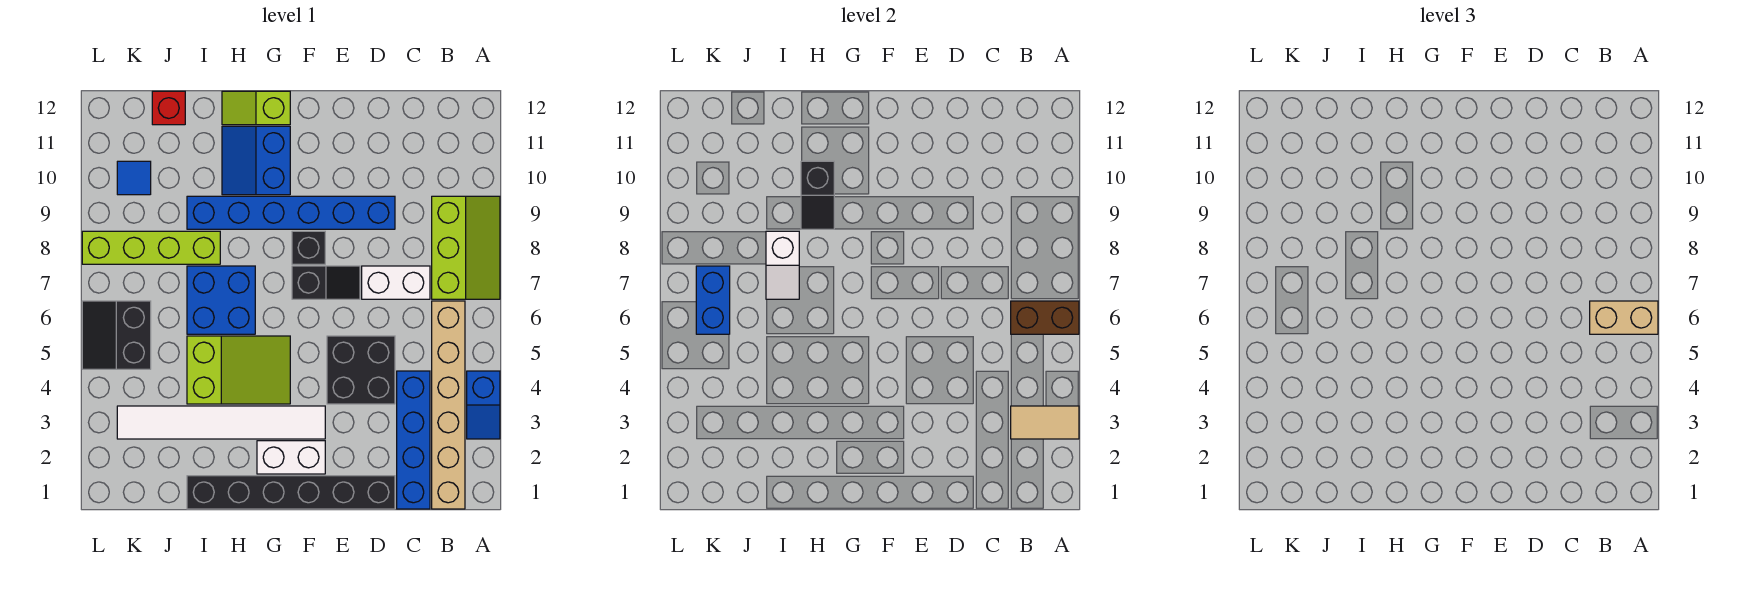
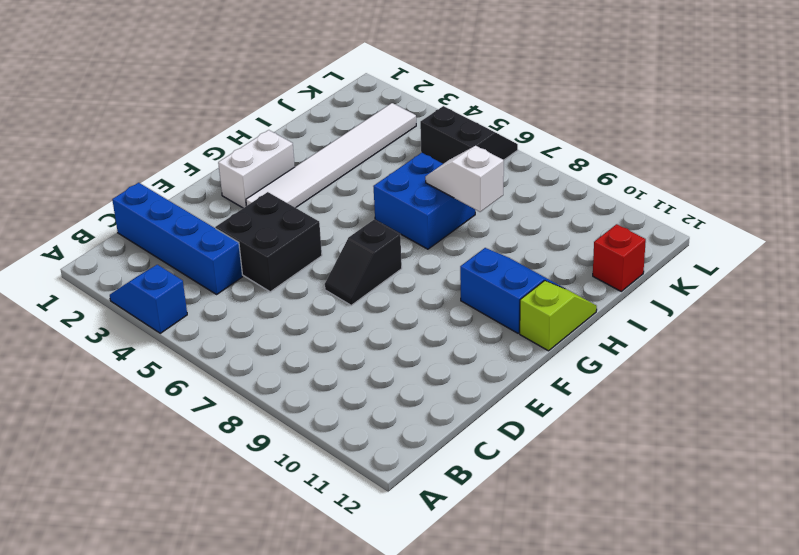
none -> lime 2x3 slope [432,196,500,299]
none -> tan 1x6 brick [432,301,465,509]
none -> white 1x2 brick [362,266,430,299]

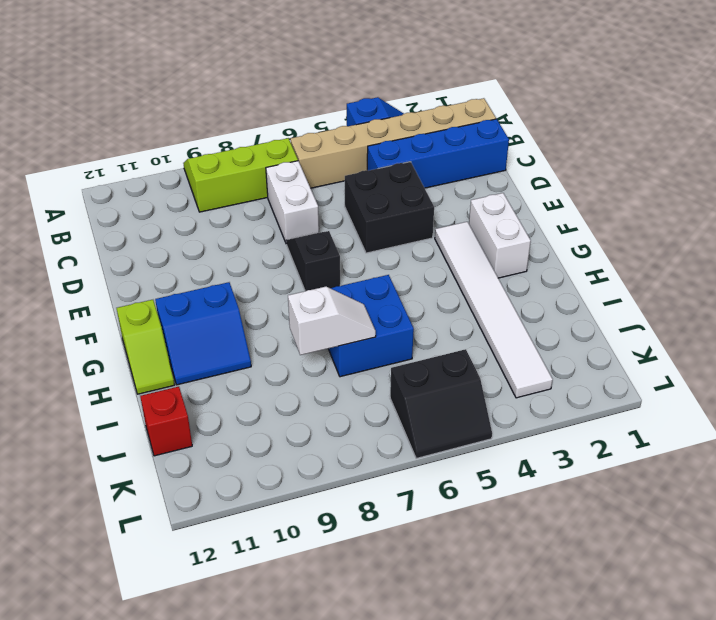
none -> black 1x6 brick [187,476,395,509]
none -> blue 1x6 brick [187,196,395,229]
none -> black 1x1 brick [292,231,325,264]

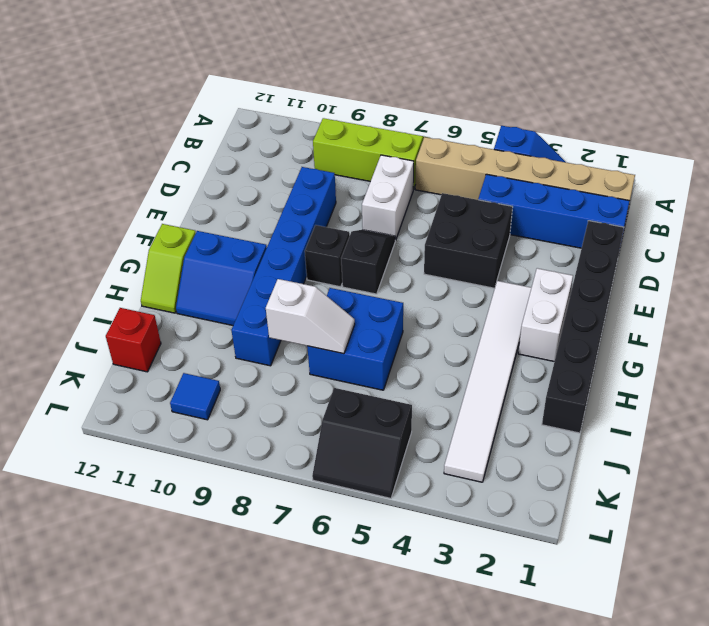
none -> lime 2x3 slope [187,336,290,404]
none -> lime 1x4 brick [82,231,220,264]
none -> tan 1x2 tile [1011,406,1079,439]

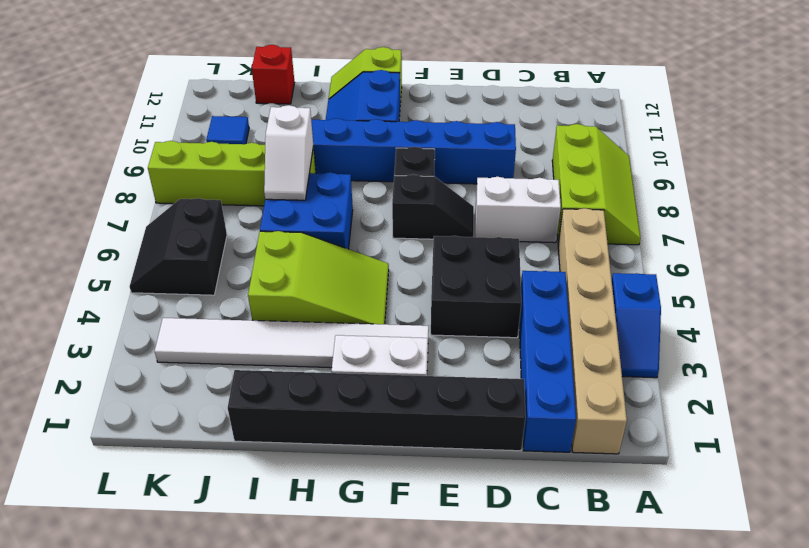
none -> tan 1x2 tile [1011,406,1079,439]
none -> brown 1x2 brick [1011,301,1079,334]
none -> black 1x2 slope [801,161,834,229]

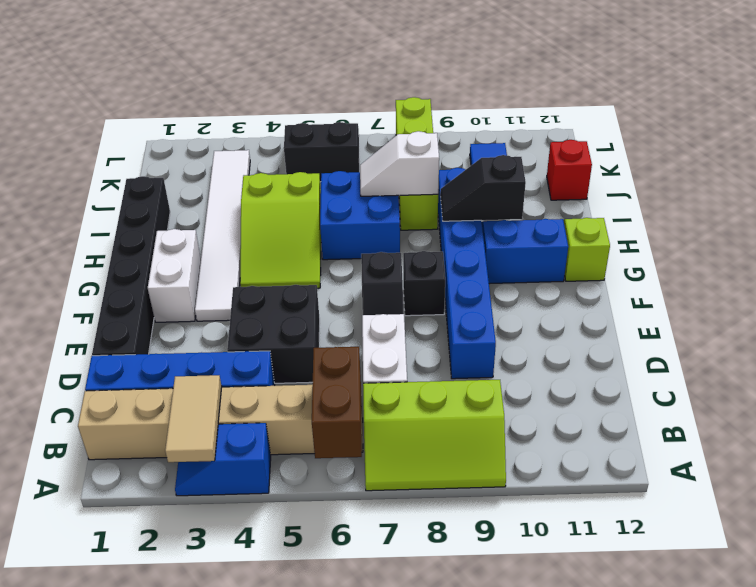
none -> blue 1x2 brick [696,266,730,334]
none -> tan 1x2 brick [1590,301,1658,334]

